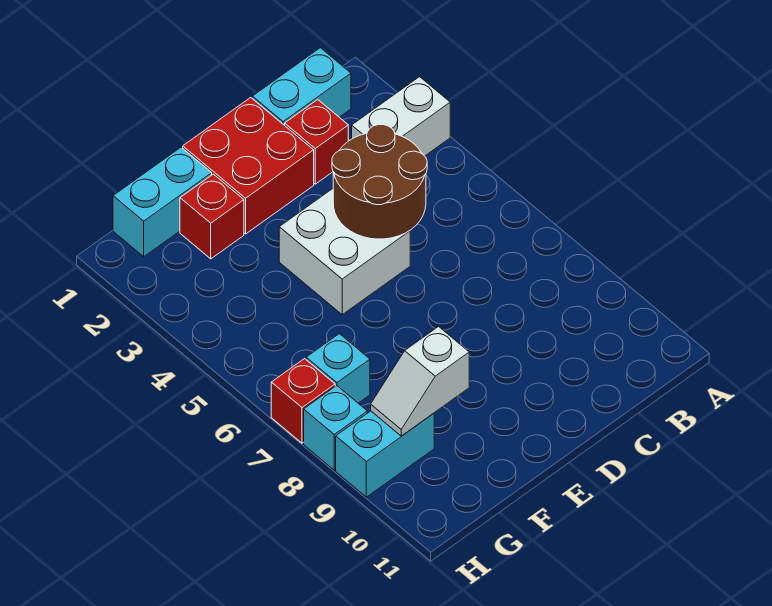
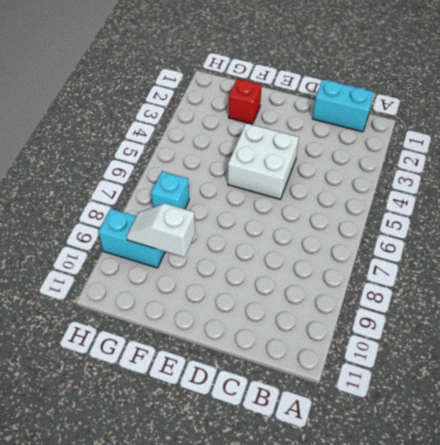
none -> white 1x2 brick [352,77,450,156]
none -> red 1x1 brick [285,100,348,184]
none -> red 2x2 brick [183,98,314,234]

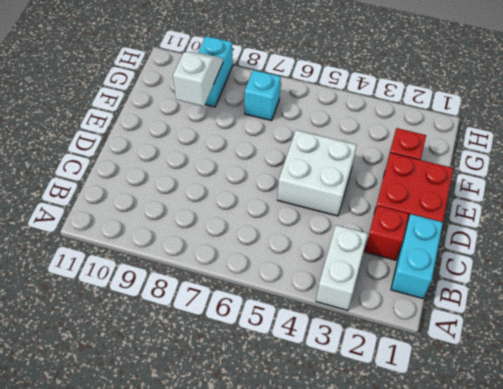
none -> cyan 1x2 brick [113,147,212,257]
none -> red 1x1 brick [271,359,335,443]
none -> cyan 1x1 brick [304,386,367,470]

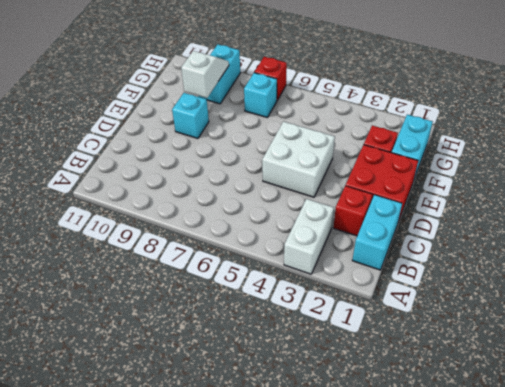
cyan 1x1 brick [172,93,209,138] -> cyan 1x1 brick moved to [304,386,367,470]
none -> brown 2x2 round brick [332,124,427,239]

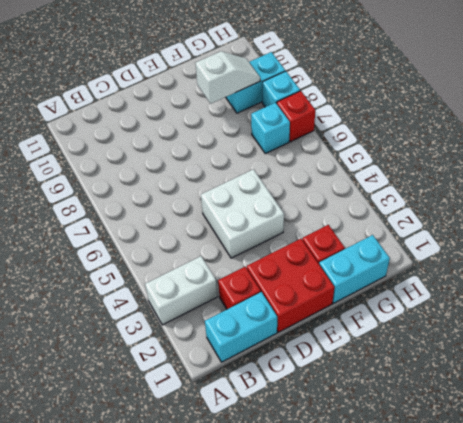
none -> brown 2x2 round brick [332,124,427,239]

